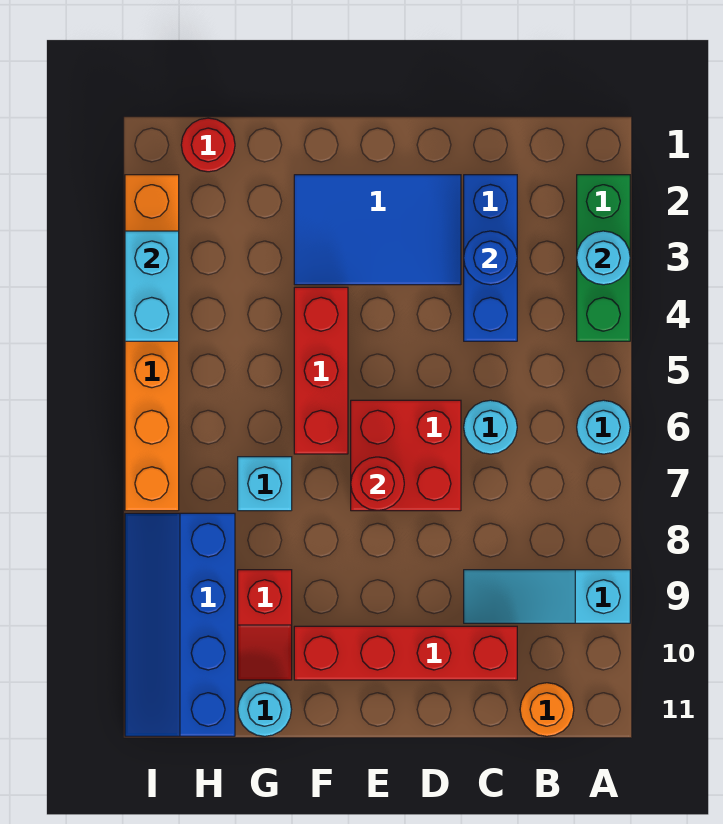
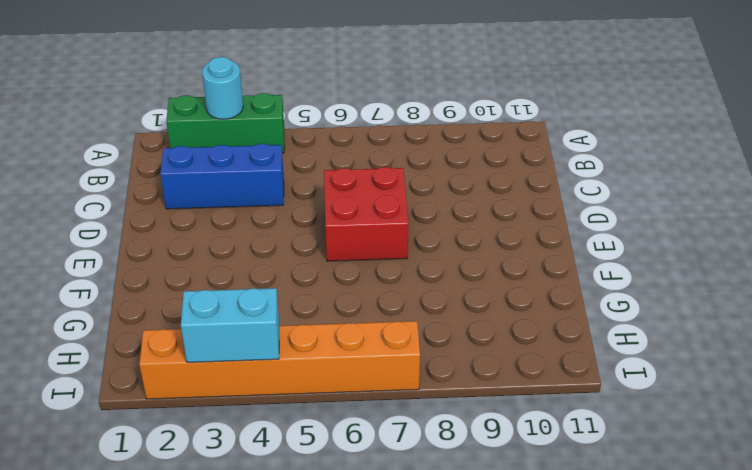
none -> cyan 1x1 round brick [577,400,630,454]
none -> cyan 1x3 slope [464,570,630,623]
none -> orange 1x1 round brick [520,683,574,736]

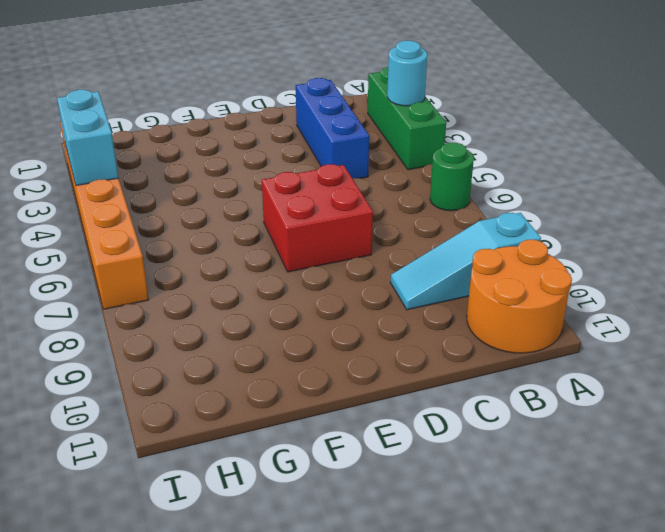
green 1x1 round brick [430,143,474,211] -> cyan 1x1 round brick [577,400,630,454]
orange 2x2 round brick [467,240,572,353] -> orange 1x1 round brick [520,683,574,736]
none -> cyan 1x1 round brick [464,400,517,454]
none -> red 1x4 brick [294,626,517,680]
none -> blue 2x3 tile [294,175,461,285]

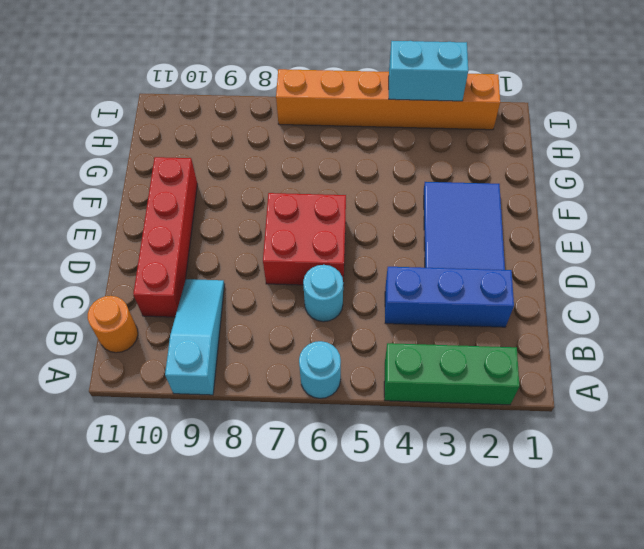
none -> red 1x3 brick [294,287,348,454]
none -> cyan 1x1 brick [238,457,292,511]
none -> red 1x2 slope [238,570,292,680]

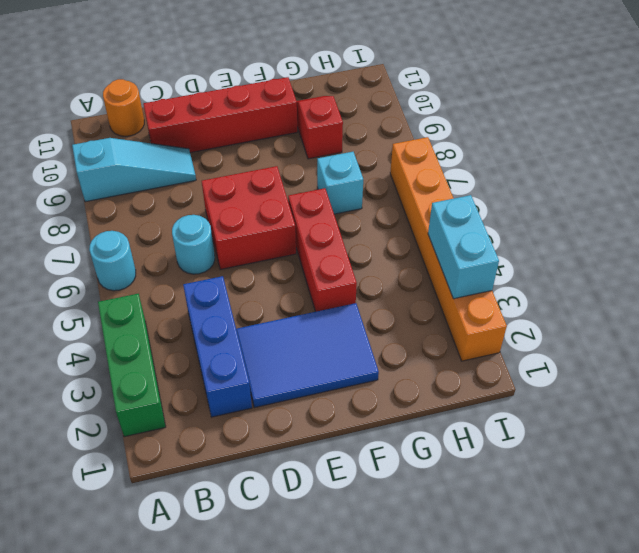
none -> cyan 1x1 round brick [238,683,291,736]
none -> red 1x1 round brick [181,118,235,172]
none -> blue 2x4 slope [125,513,235,736]

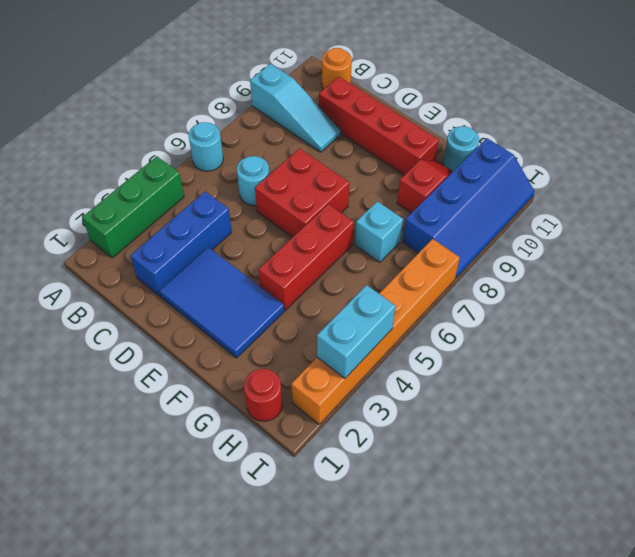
none -> cyan 1x1 round brick [577,231,630,285]
none -> blue 1x1 round brick [464,231,517,285]
none -> red 1x1 round brick [351,457,404,511]

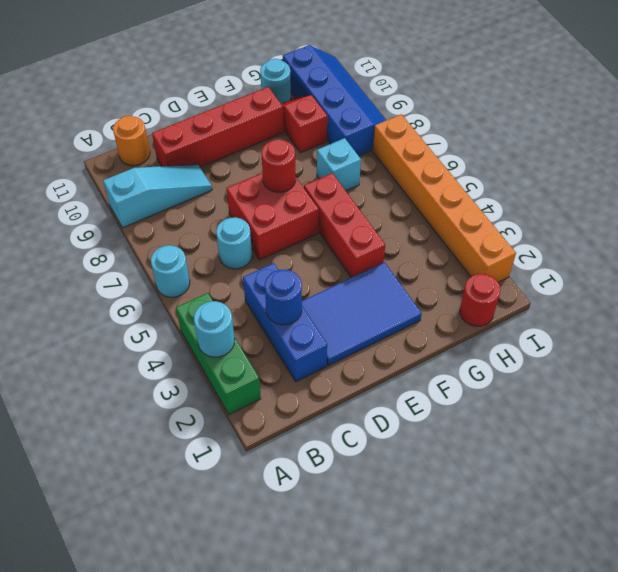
none -> cyan 1x2 brick [125,231,179,341]

